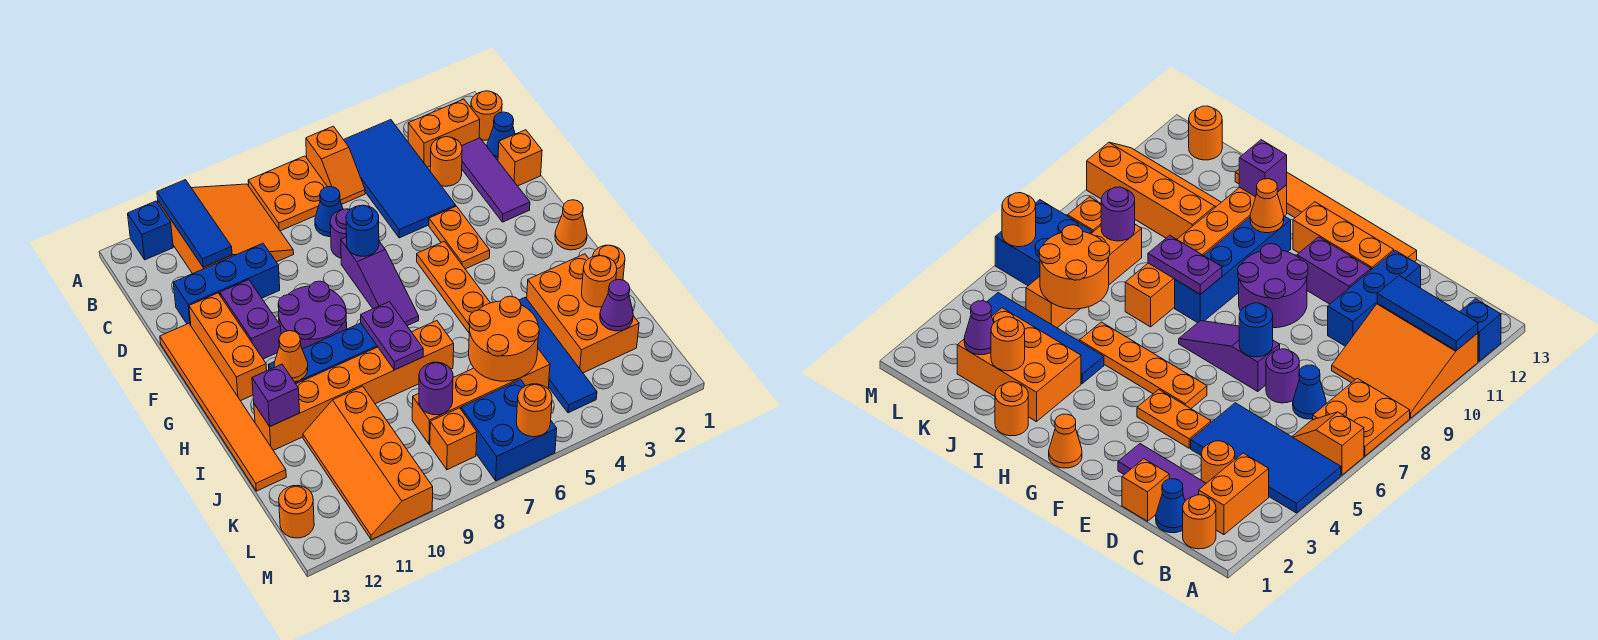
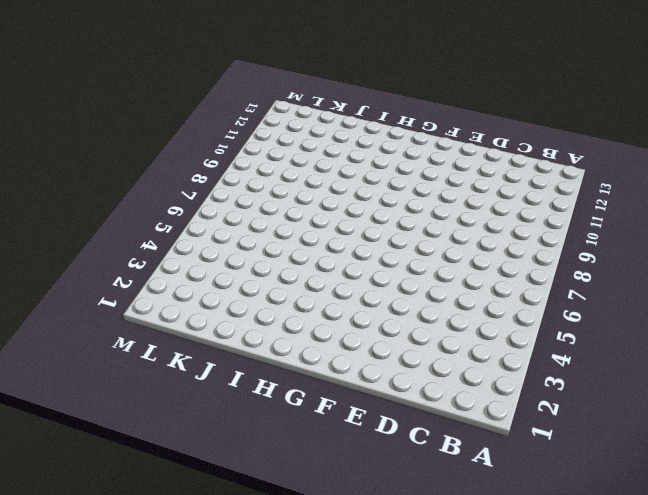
none -> blue 2x4 tile [344,120,456,238]
none -> orange 1x2 slope [306,126,365,204]
none -> orange 2x2 plate [248,156,327,231]
none -> orange 3x3 slope [158,184,294,274]

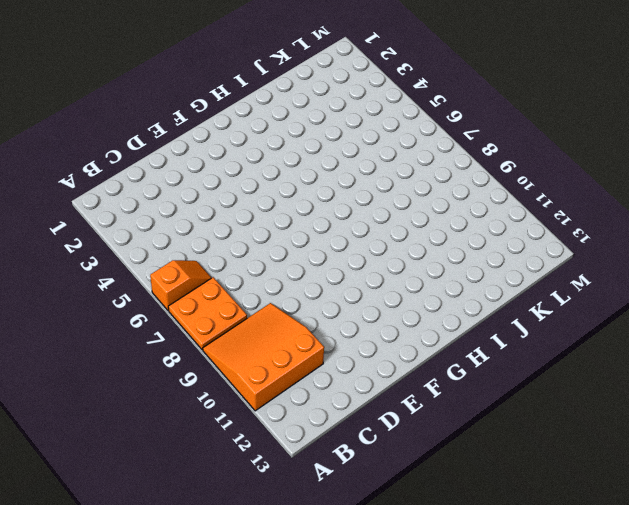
none -> blue 2x4 tile [344,120,456,238]
none -> blue 1x1 brick [128,201,173,260]
none -> orange 1x1 round brick [471,91,502,140]
none -> orange 1x2 brick [408,99,480,167]

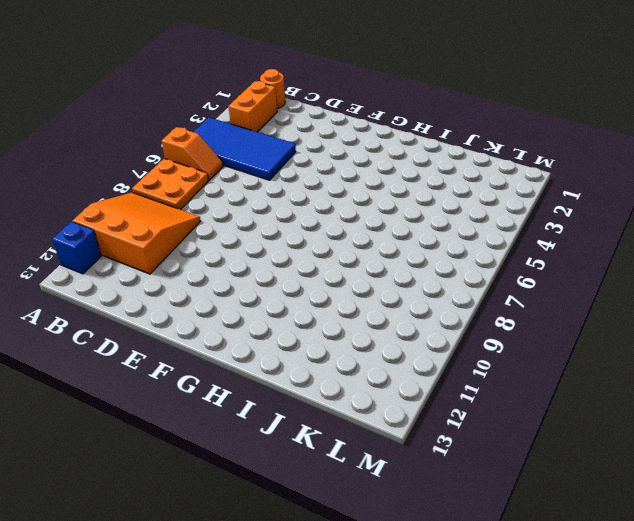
none -> blue 1x1 cone [487,112,515,160]
none -> purple 1x3 tile [462,138,530,222]
none -> orange 1x1 round brick [430,137,462,186]
none -> blue 1x1 cone [315,187,343,237]

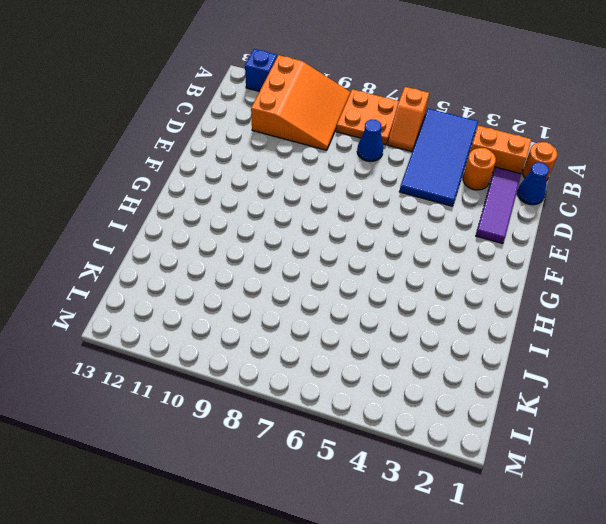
none -> orange 1x1 brick [498,130,542,186]
none -> purple 1x1 round brick [330,209,350,258]
none -> blue 1x3 brick [173,243,280,325]
none -> orange 1x2 plate [429,206,490,269]

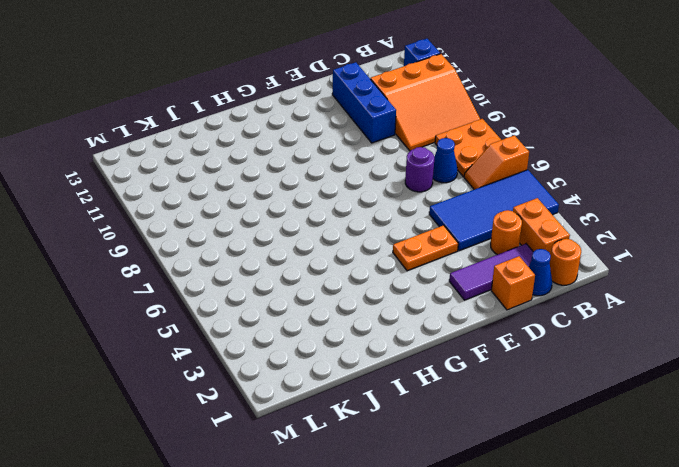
none -> purple 1x3 slope [341,237,419,326]
none -> purple 1x2 brick [220,280,281,359]
none -> orange 1x3 brick [189,293,267,401]
none -> orange 1x6 tile [160,323,286,491]

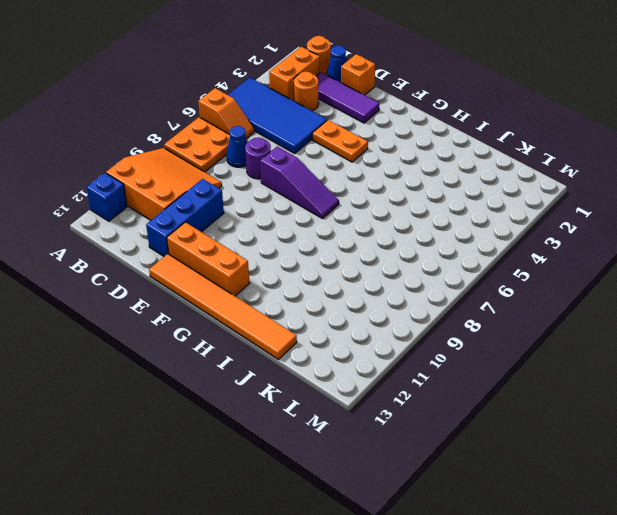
none -> purple 1x2 brick [220,280,281,359]
none -> orange 1x4 plate [417,241,490,332]
none -> purple 2x2 round brick [278,281,347,349]
none -> orange 1x1 cone [555,200,587,250]

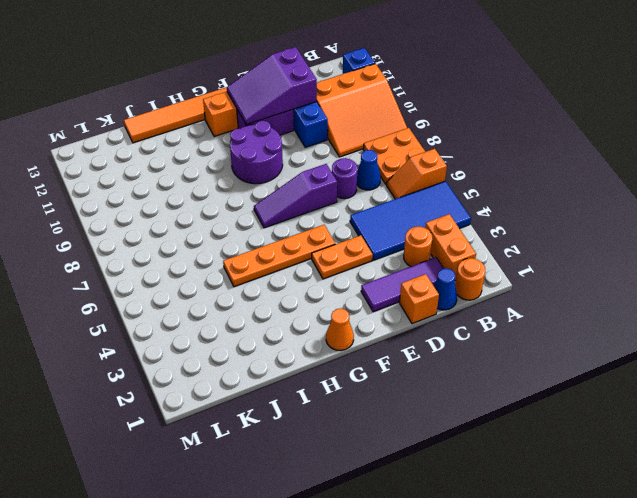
purple 2x3 slope [227,47,317,125] -> none
none -> blue 1x4 brick [269,323,378,384]
none -> orange 1x1 round brick [593,245,625,280]
none -> orange 2x3 brick [527,254,639,373]
none -> blue 1x4 tile [519,297,597,413]

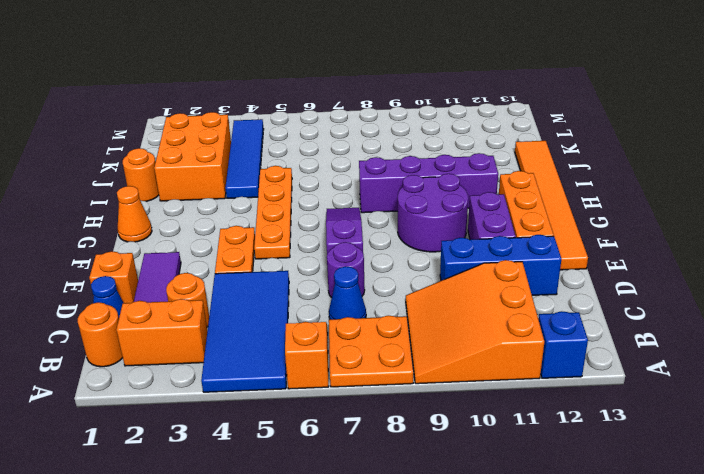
purple 1x4 brick [359,153,498,213] -> blue 1x4 brick [269,323,378,384]
none -> orange 1x6 brick [254,321,454,450]
none -> orange 2x4 slope [303,386,433,540]
none -> orange 1x4 brick [412,349,550,444]
none -> blue 2x2 brick [461,380,557,481]

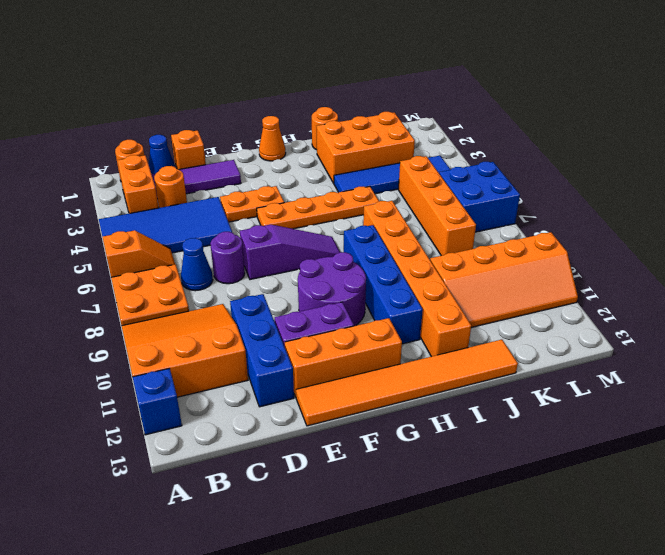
none -> orange 1x1 brick [430,408,477,470]
none -> orange 1x1 round brick [279,486,314,538]
none -> blue 1x3 tile [157,180,232,267]
none -> blue 1x1 round brick [346,205,379,256]

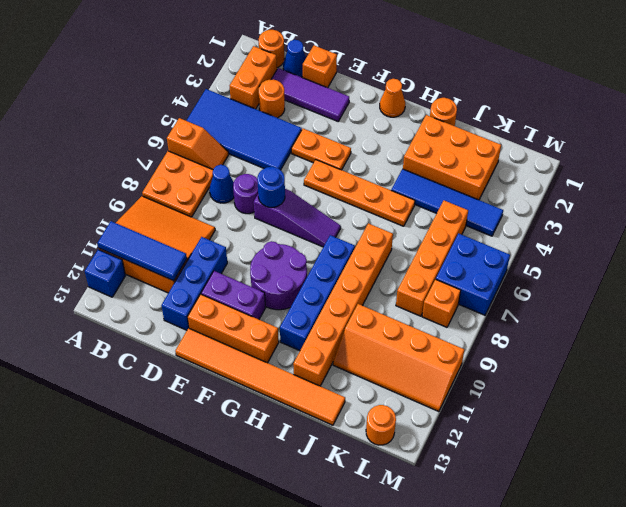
none -> purple 1x2 plate [361,302,423,370]
none -> orange 1x1 cone [274,331,308,382]
none -> purple 1x1 brick [252,364,300,426]
none -> orange 1x1 round brick [582,256,617,307]

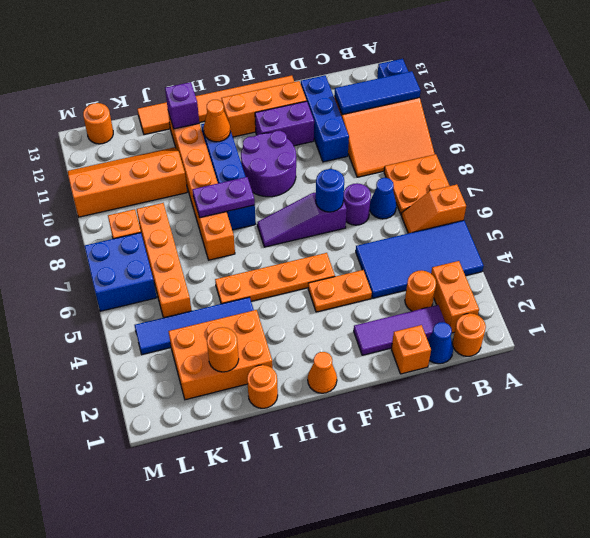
none -> orange 2x2 round brick [469,296,539,381]
none -> purple 1x1 cone [600,279,633,331]
none -> purple 1x1 round brick [419,362,453,415]
none -> orange 1x1 round brick [516,384,552,437]

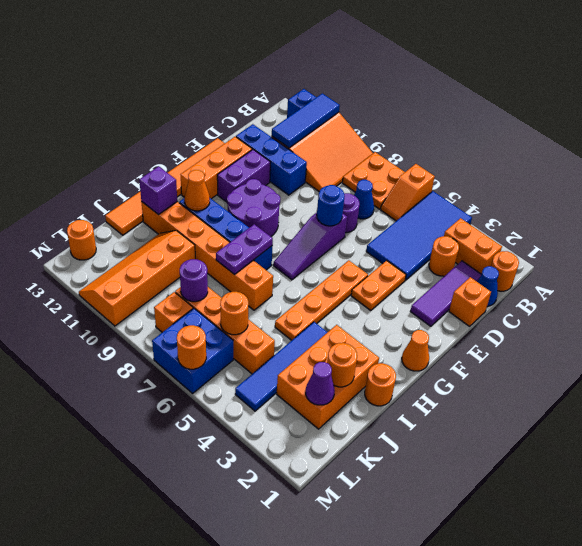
orange 1x1 round brick [220,292,248,335] -> orange 2x2 round brick [469,296,539,381]

